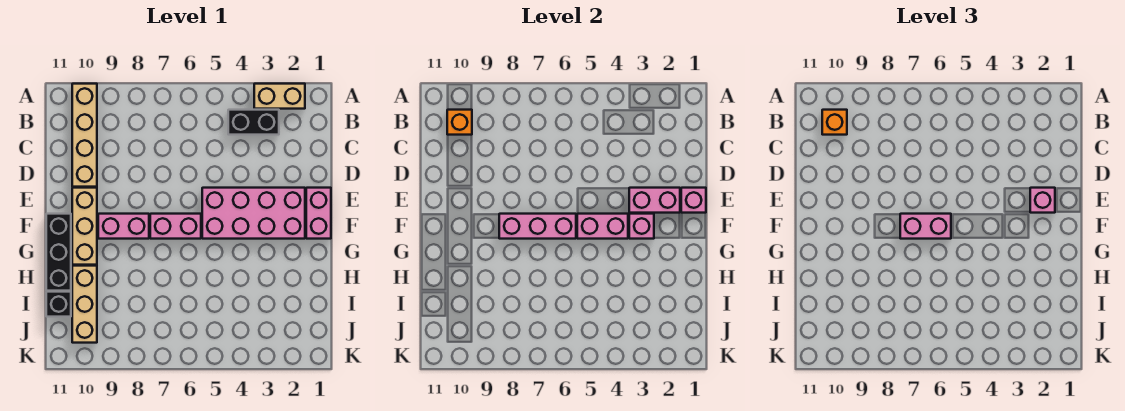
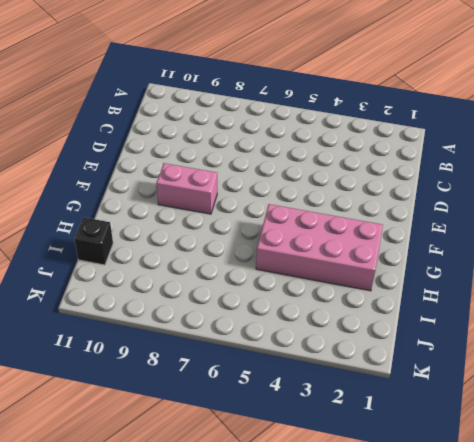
pink 2x4 brick [256,204,383,291] -> pink 2x4 brick moved to [202,188,305,239]
none -> tan 1x2 brick [254,84,305,109]
none -> tan 1x4 brick [72,84,97,187]
none -> black 1x2 brick [228,110,279,135]

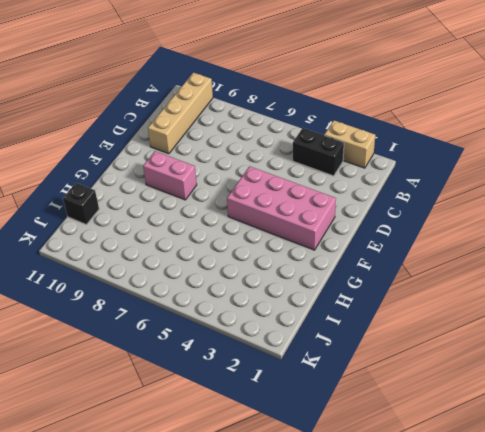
none -> pink 1x2 brick [306,188,331,239]
none -> tan 1x3 brick [72,188,97,265]
none -> pink 1x2 brick [150,214,201,239]

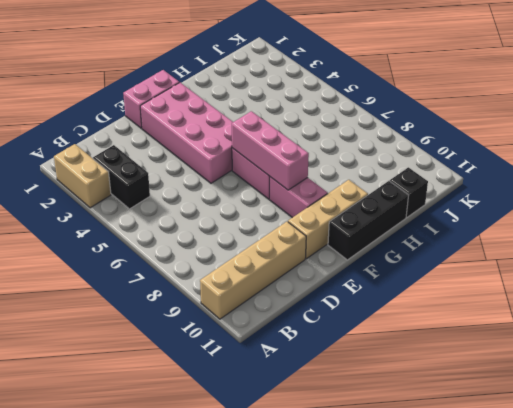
none -> tan 1x3 brick [72,266,97,343]
none -> orange 1x1 brick [447,110,472,135]
none -> pink 1x1 brick [681,188,706,213]

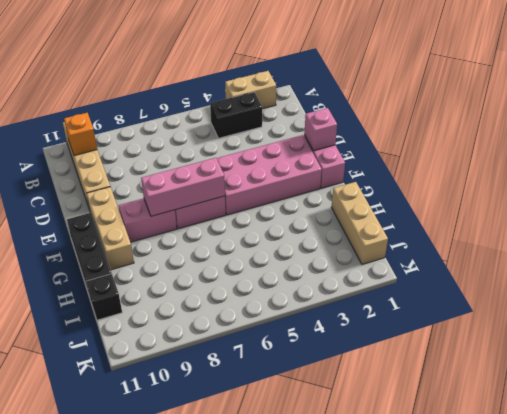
tan 1x3 brick [331,182,388,264] -> tan 1x3 brick moved to [72,266,97,343]
none -> pink 1x2 brick [629,188,680,213]
none -> pink 1x1 brick [629,214,654,239]
none -> pink 1x2 brick [577,214,628,239]

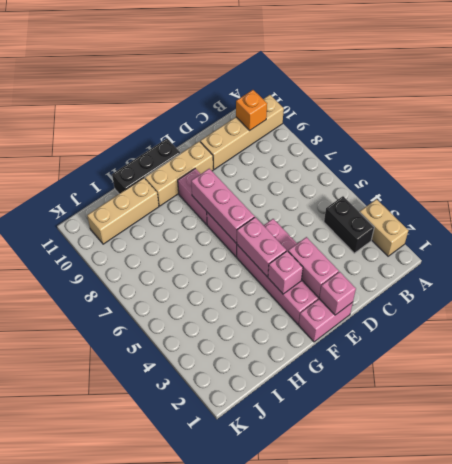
none -> black 1x1 brick [46,292,71,317]
none -> orange 1x1 brick [822,110,847,135]
none -> pink 1x1 brick [1030,188,1055,213]

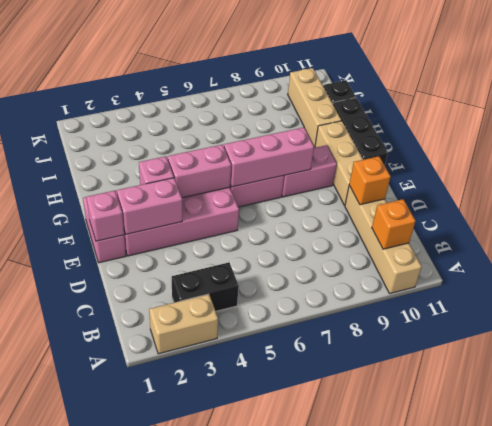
orange 1x1 brick [349,156,391,205] -> orange 1x1 brick moved to [822,110,847,135]
none -> pink 1x1 brick [1030,188,1055,213]
none -> pink 1x2 brick [900,214,951,239]

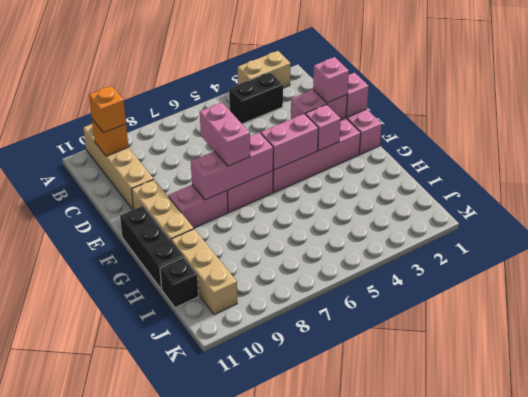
pink 1x2 brick [200,103,250,166] -> pink 1x2 brick turned to [900,214,951,239]

